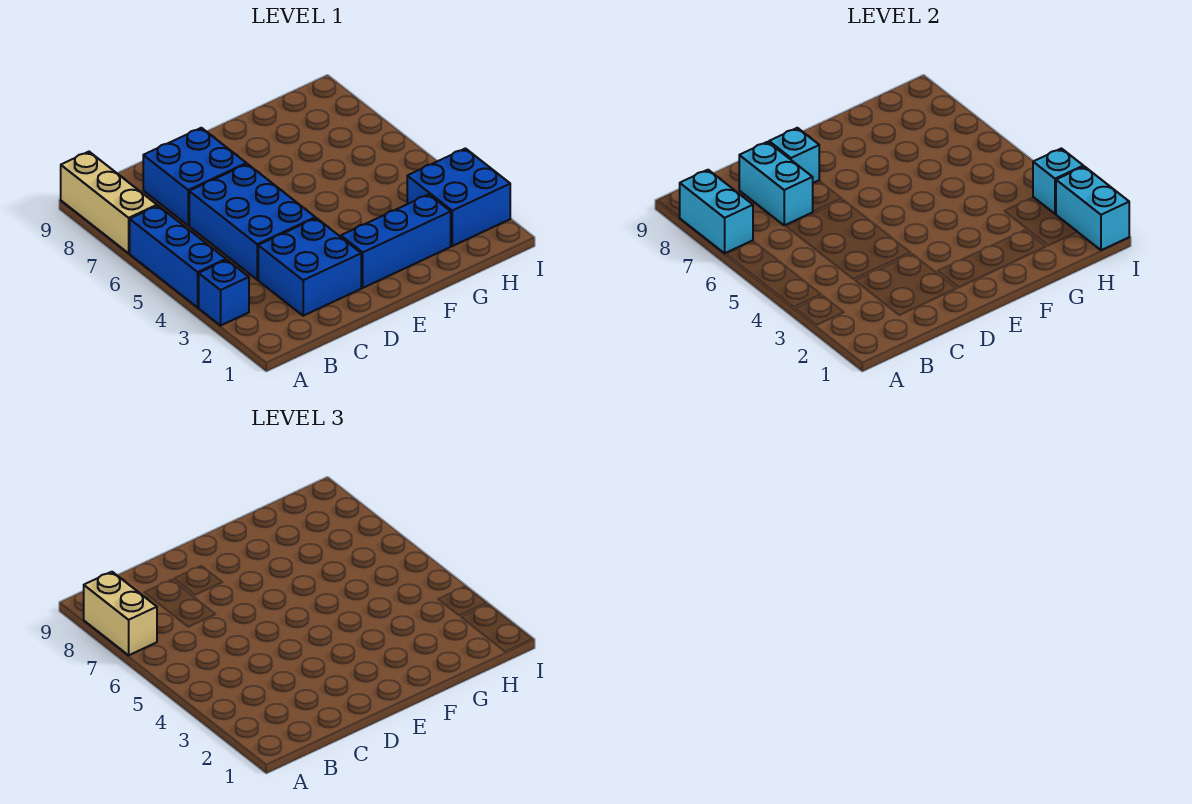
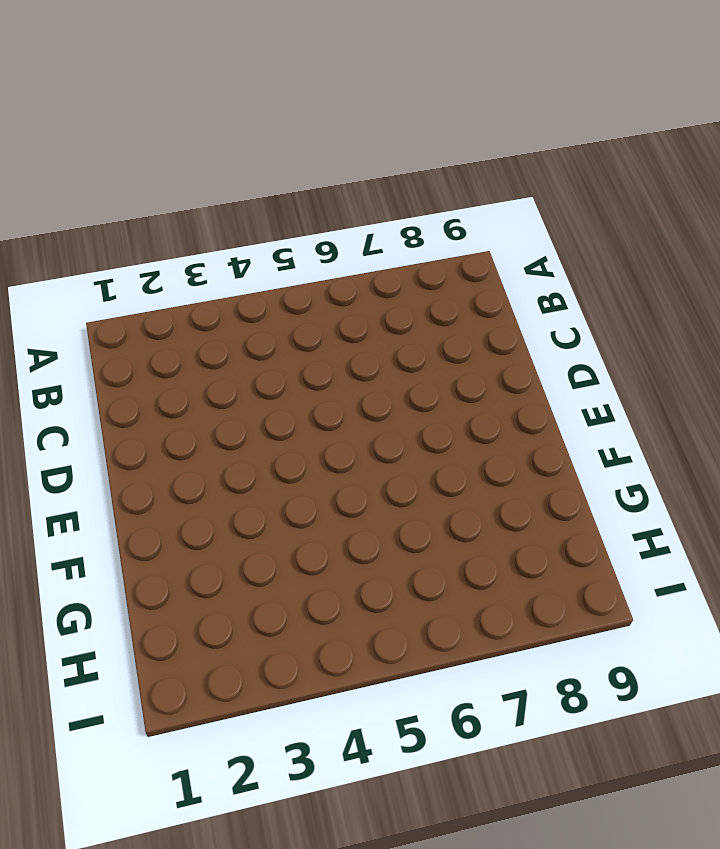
none -> blue 1x1 brick [199,260,249,325]
none -> blue 1x3 brick [130,206,226,307]
none -> tan 1x3 brick [61,152,157,253]

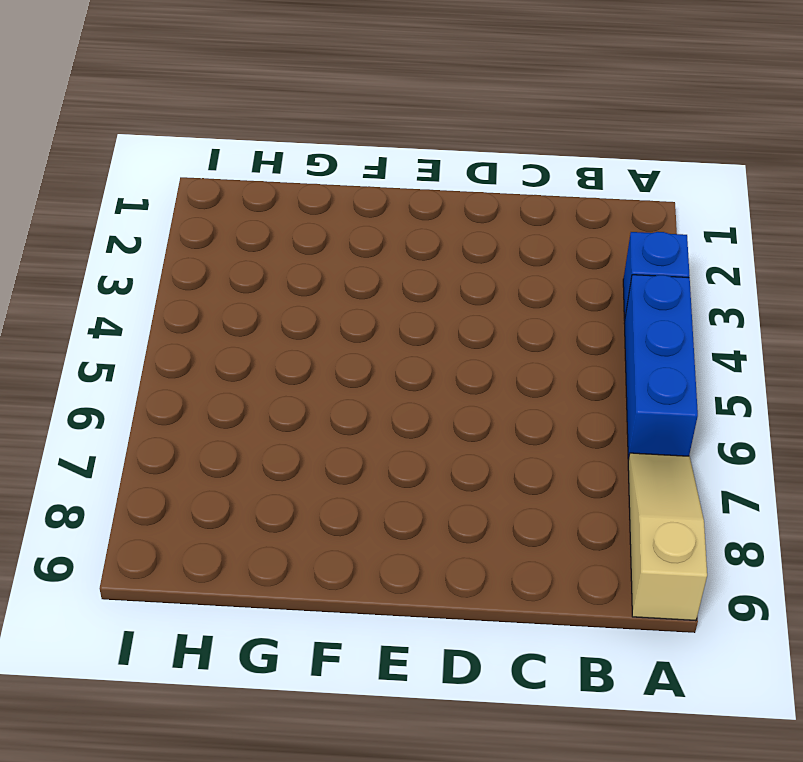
tan 1x3 slope [628,453,707,621] -> tan 1x3 brick [61,152,157,253]
none -> blue 2x2 brick [258,218,361,316]
none -> blue 2x3 brick [189,164,315,280]
none -> blue 2x2 brick [143,128,246,225]

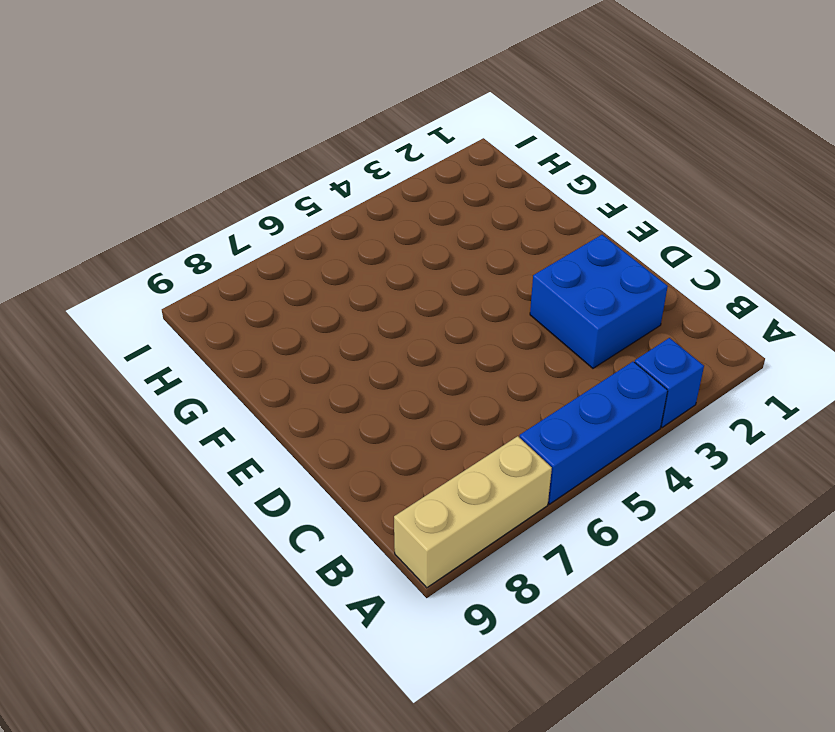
none -> blue 2x3 brick [189,164,315,280]
none -> blue 2x2 brick [143,128,246,225]
none -> blue 1x3 brick [341,194,451,288]

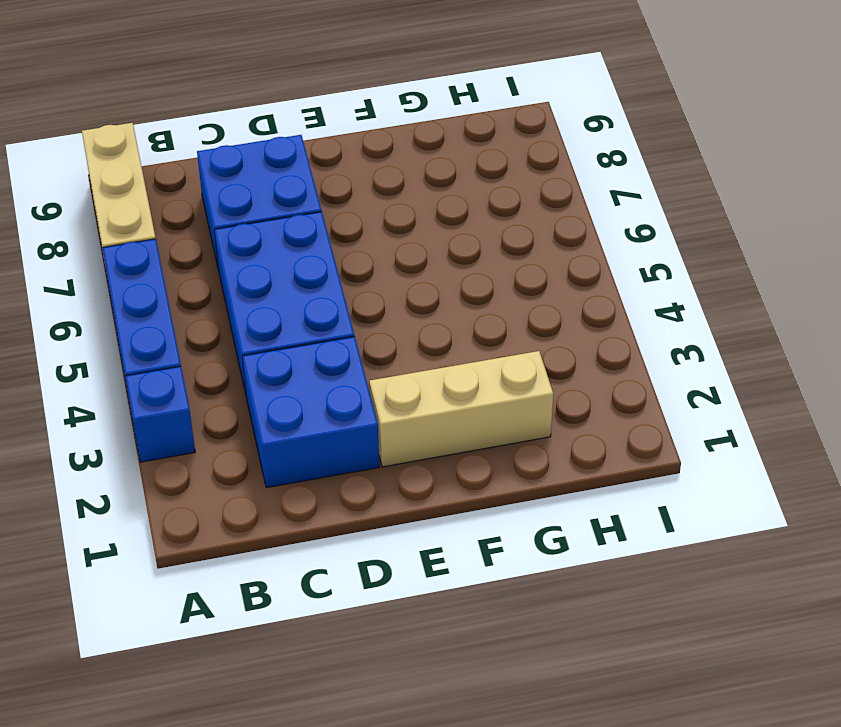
tan 1x3 brick [369,351,553,467] -> blue 1x3 brick [341,194,451,288]
none -> blue 2x2 brick [407,148,510,246]
none -> cyan 1x2 brick [679,170,753,253]
none -> cyan 1x2 brick [739,142,813,225]

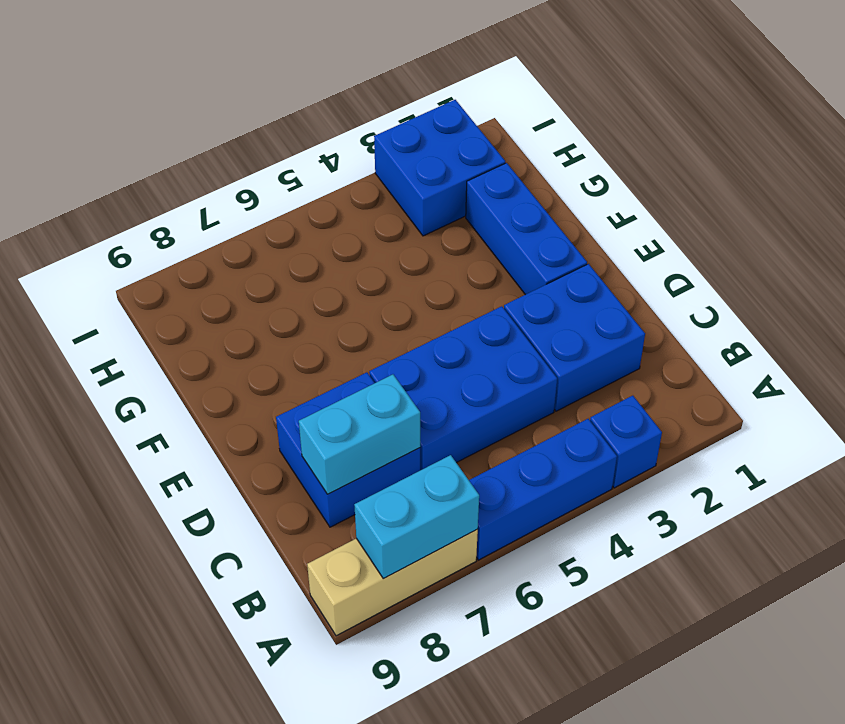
none -> cyan 1x1 brick [769,128,819,183]
none -> cyan 1x2 brick [1056,167,1129,250]
none -> cyan 1x1 brick [1033,148,1083,214]

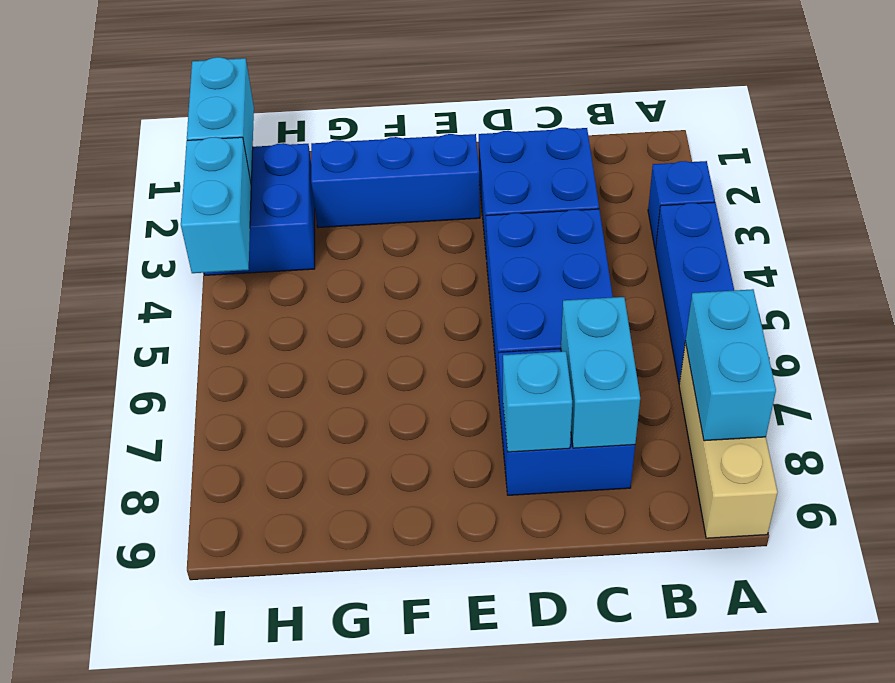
cyan 1x2 brick [181,137,251,273] -> cyan 1x1 brick [1033,148,1083,214]
none -> tan 1x2 brick [84,572,157,655]

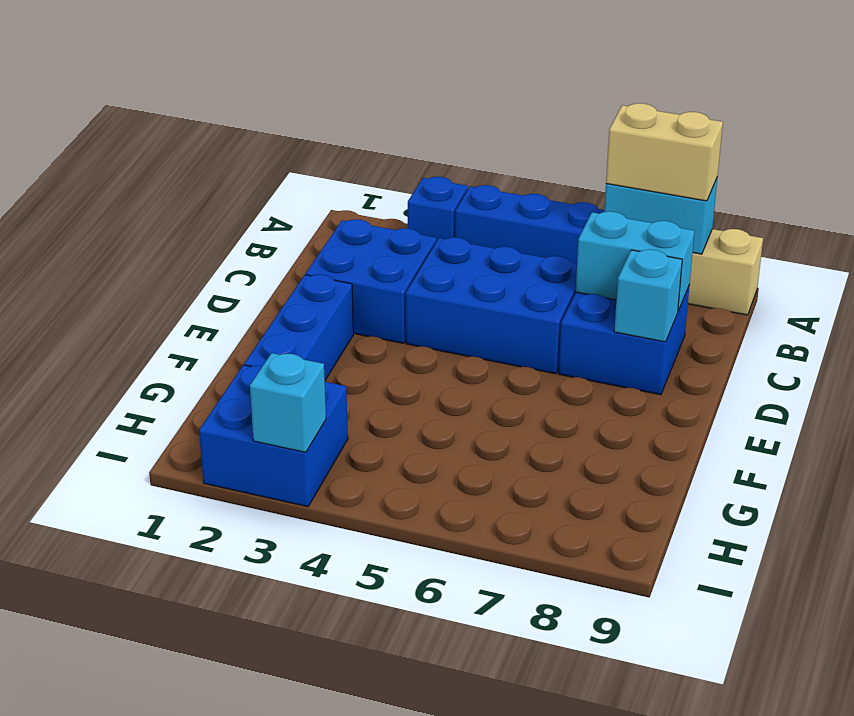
none -> cyan 1x2 brick [1056,167,1129,250]

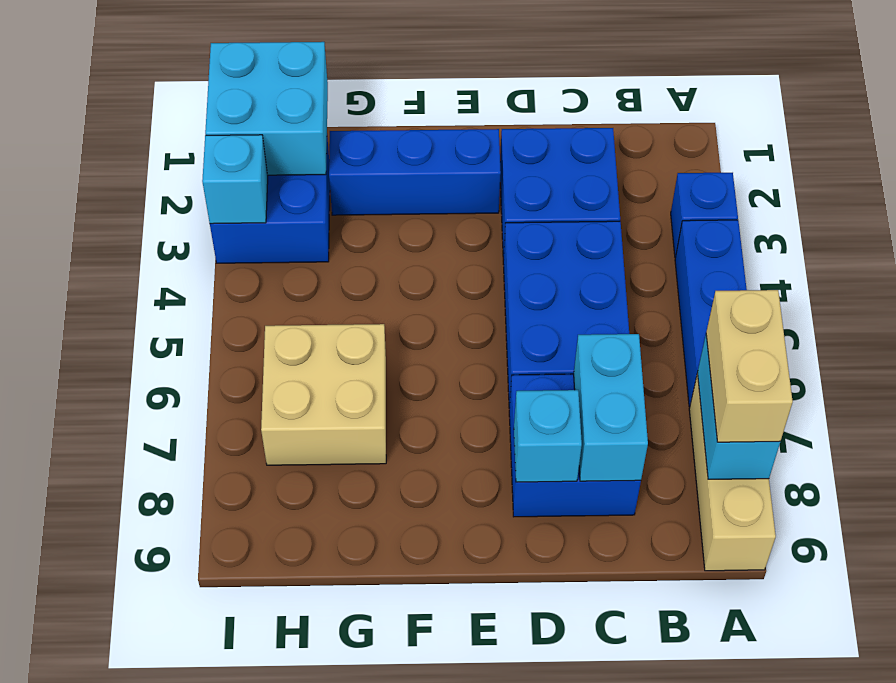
tan 2x2 brick [261,324,386,465] -> none
cyan 2x2 brick [205,42,328,175] -> cyan 1x2 brick [1056,167,1129,250]

